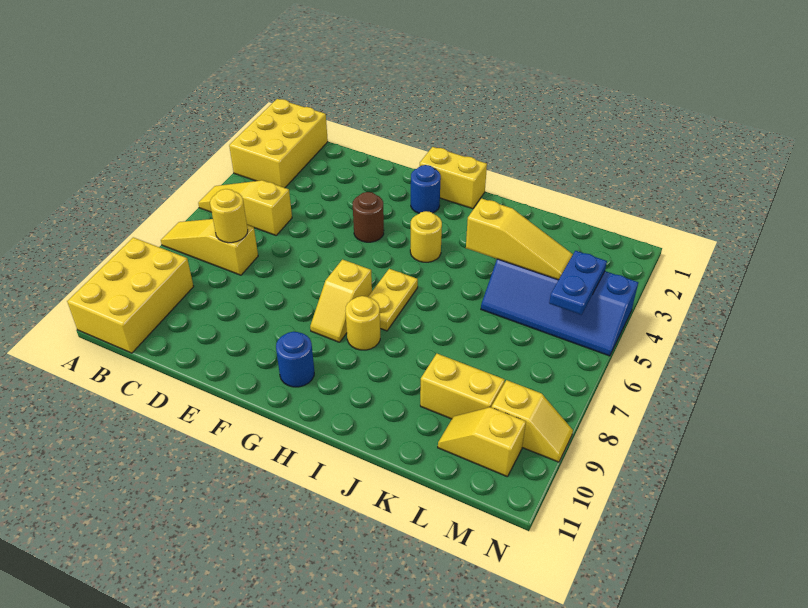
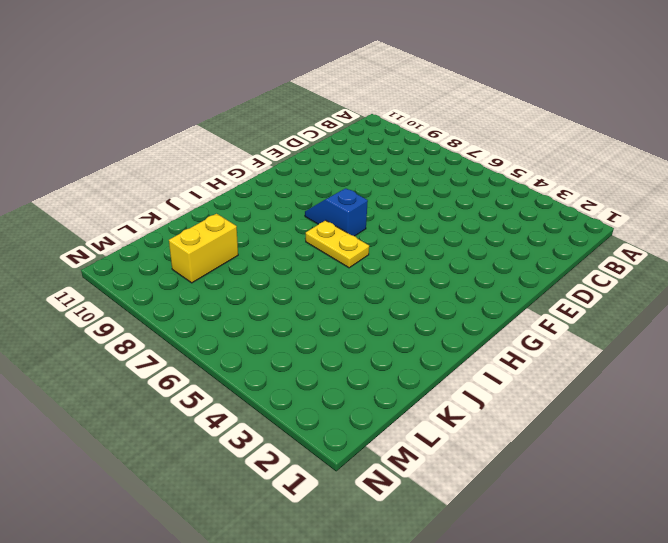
blue 1x2 slope [305,188,368,236] -> yellow 1x2 slope [310,260,372,342]
none -> yellow 2x3 brick [229,99,328,188]
none -> yellow 1x3 slope [198,180,292,235]
none -> yellow 1x3 slope [161,219,258,275]

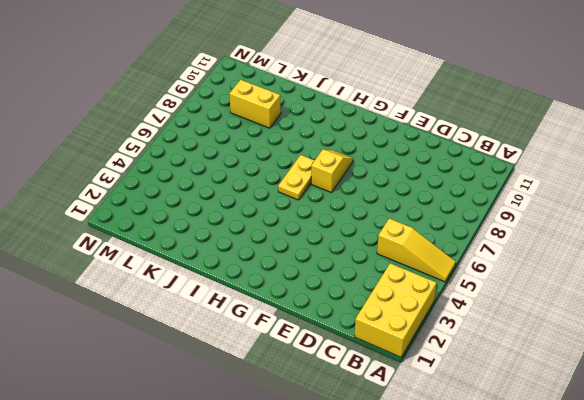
none -> yellow 1x3 slope [161,219,258,275]
none -> yellow 2x3 brick [67,237,194,353]
none -> brown 1x1 round brick [353,192,384,242]

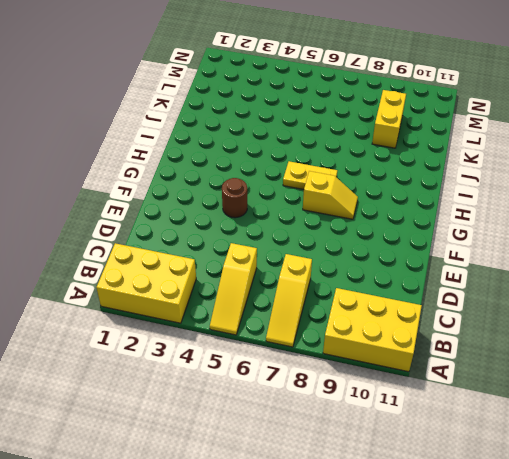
none -> yellow 1x2 brick [420,147,487,209]
none -> blue 1x1 round brick [411,165,441,213]
none -> blue 1x1 round brick [276,332,314,387]

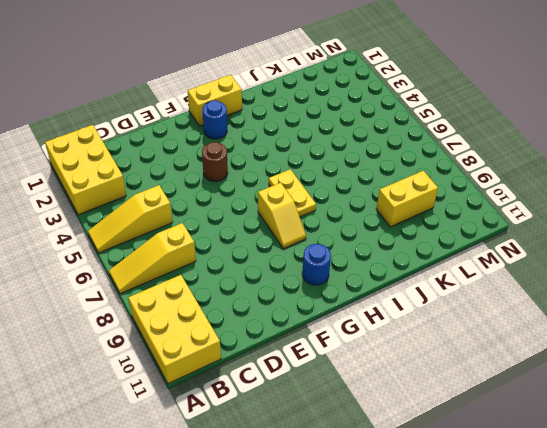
none -> yellow 1x1 round brick [410,211,442,262]
none -> yellow 1x1 round brick [345,296,380,350]
none -> blue 2x4 slope [481,259,638,356]

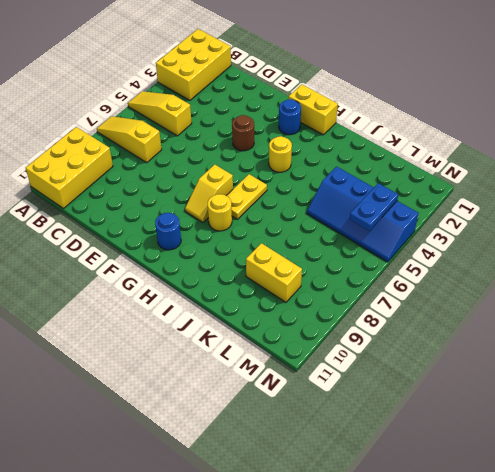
none -> yellow 1x2 slope [438,407,526,477]
none -> yellow 1x2 slope [492,380,573,462]
none -> yellow 1x1 round brick [210,189,248,243]

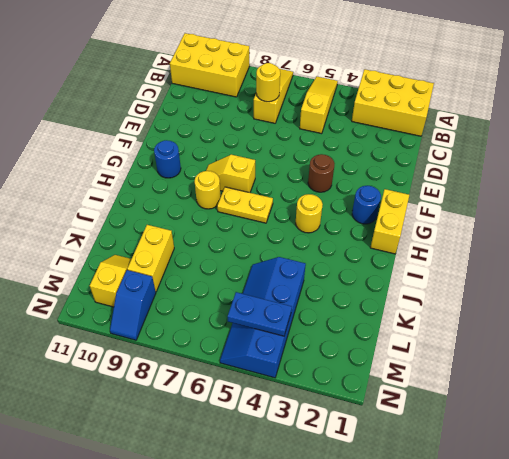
blue 1x2 slope [110,270,156,340] -> yellow 1x2 slope [492,380,573,462]
none -> yellow 1x3 slope [466,198,573,280]

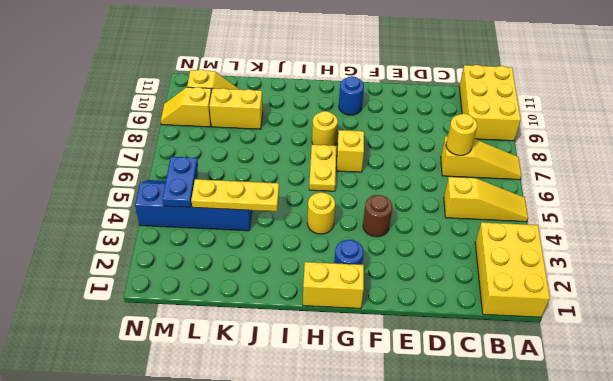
yellow 1x3 plate [191,179,279,211] -> yellow 1x3 slope [466,198,573,280]

